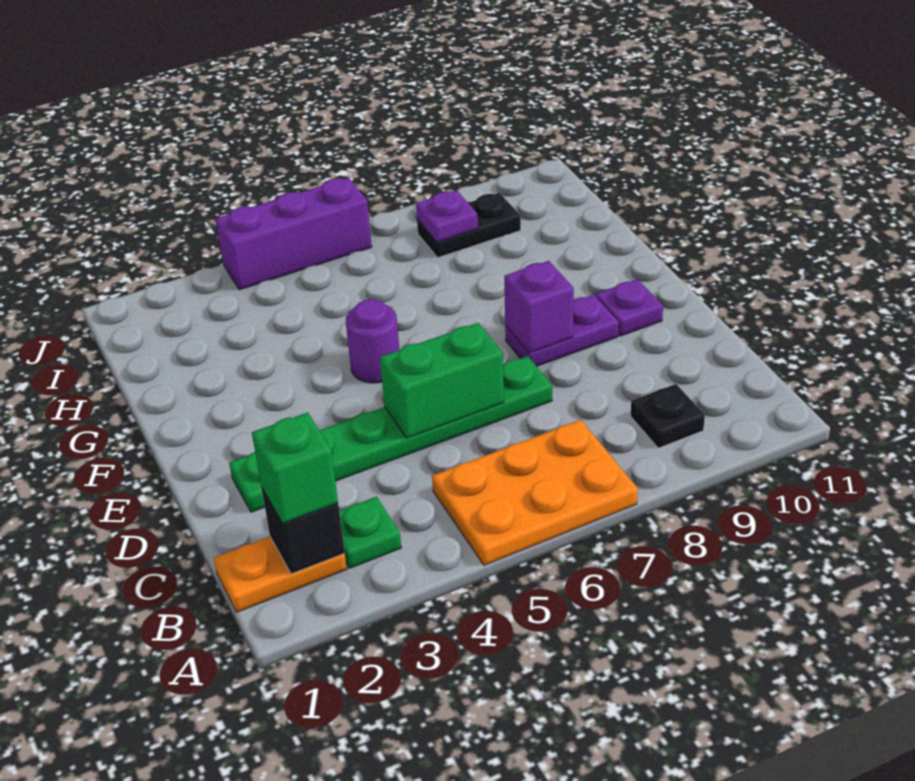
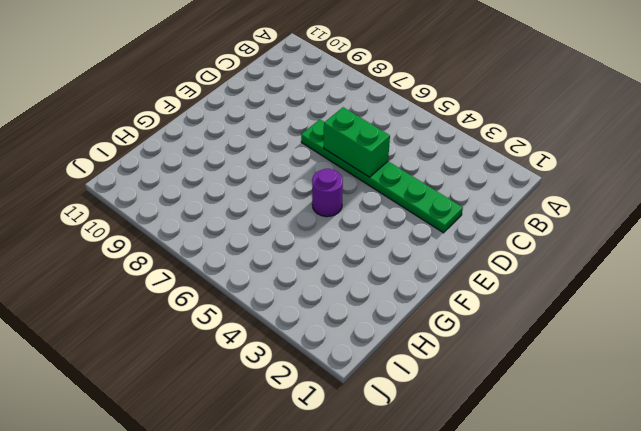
none -> orange 2x3 plate [432,420,638,565]
none -> orange 1x2 plate [214,537,347,612]
none -> green 1x1 plate [339,497,401,568]

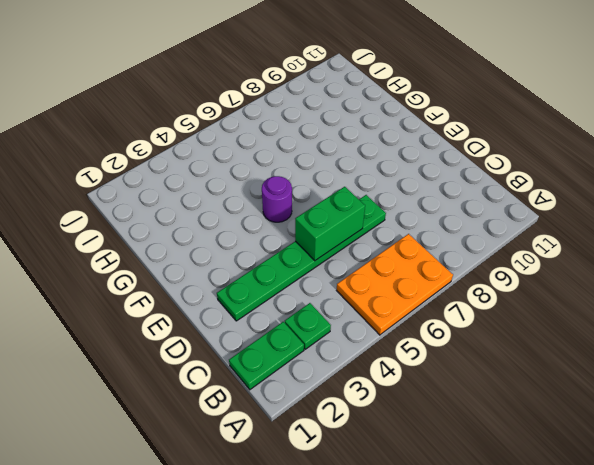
green 1x2 plate [229,322,304,390] -> orange 1x2 plate [214,537,347,612]
none -> black 1x1 plate [631,384,705,448]
none -> purple 1x2 plate [505,295,619,366]
none -> purple 1x1 plate [596,279,663,336]

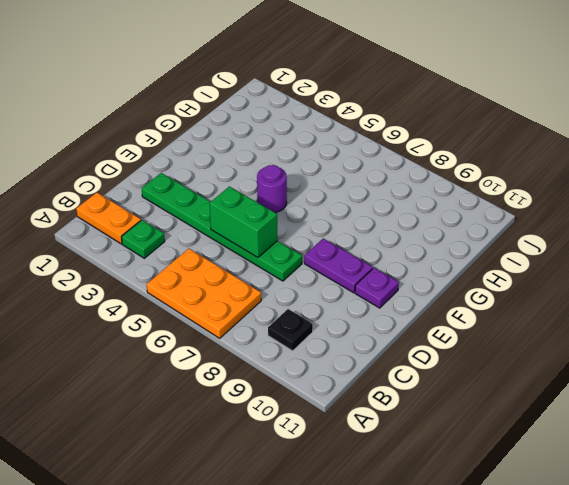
none -> black 1x2 plate [417,193,521,258]
none -> purple 1x3 brick [215,178,372,290]
none -> black 1x1 brick [261,487,345,574]

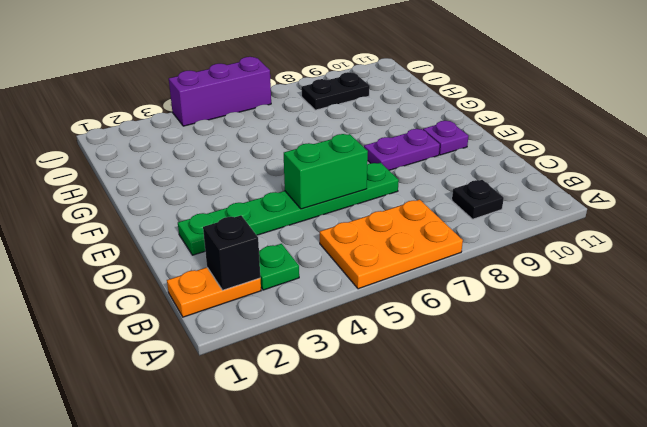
none -> purple 1x1 round brick [346,299,399,383]
none -> purple 1x1 brick [504,261,574,353]
none -> purple 1x1 plate [416,190,478,242]

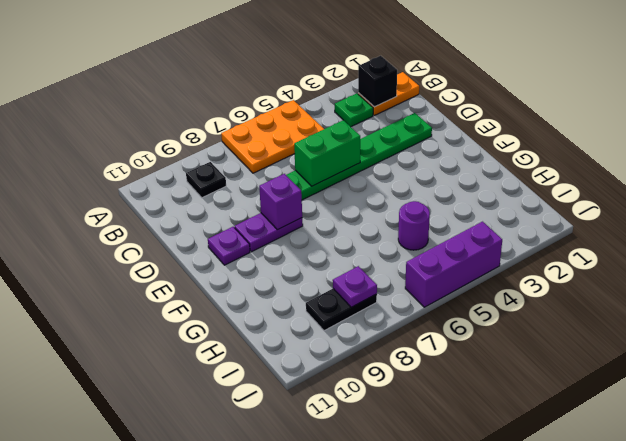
purple 1x1 round brick [398,201,430,250] -> purple 1x1 round brick moved to [346,299,399,383]
none -> green 1x1 brick [252,412,338,523]

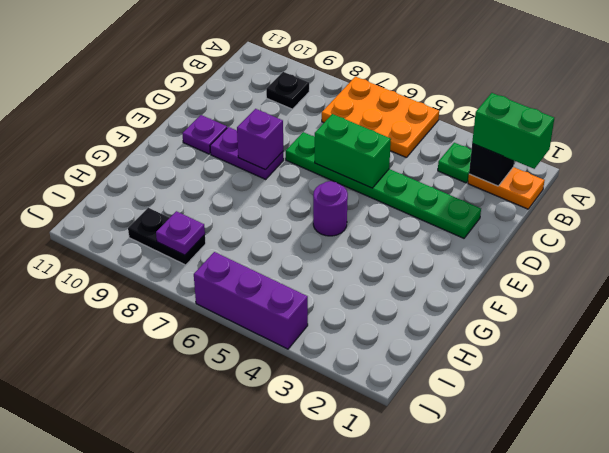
green 1x2 brick [472,93,554,169] -> green 1x1 brick [252,412,338,523]

